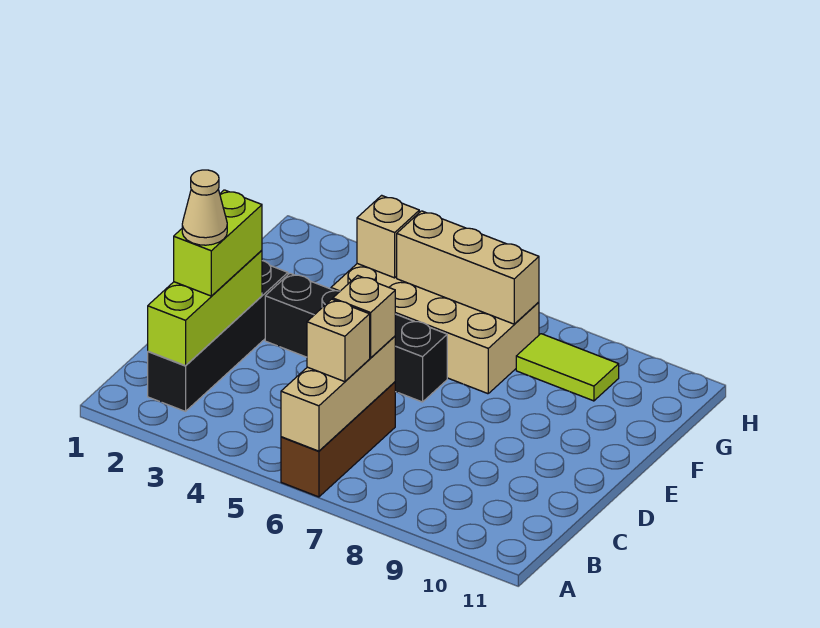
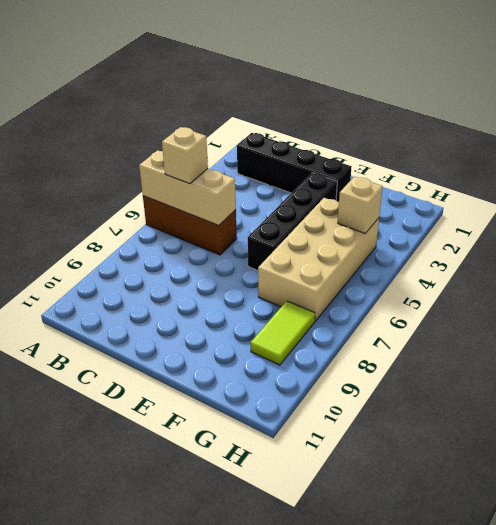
none -> lime 1x3 brick [148,250,262,366]
none -> tan 1x3 brick [397,211,539,324]
none -> lime 1x2 brick [174,190,262,296]

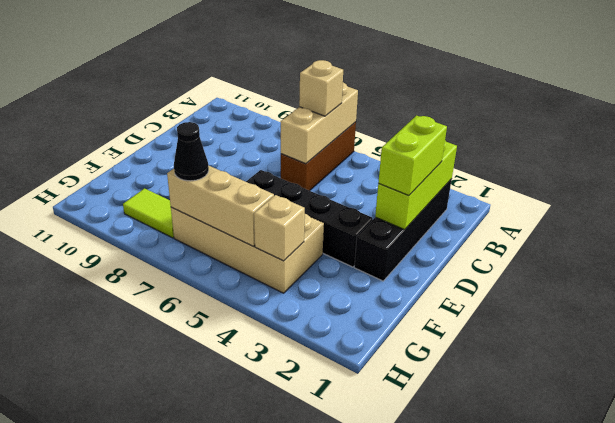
black 1x1 cone [174,122,209,181] -> none
none -> tan 1x1 brick [333,275,395,358]
none -> tan 1x1 cone [182,170,227,245]

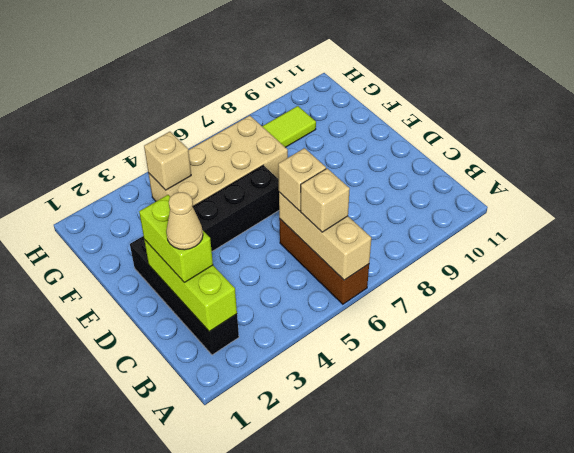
none -> tan 1x3 brick [397,211,539,324]

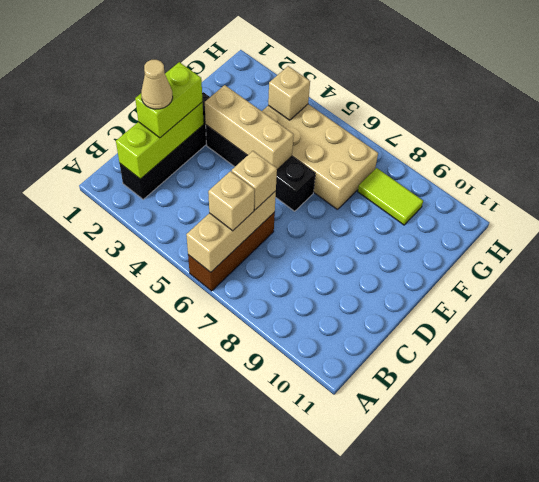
tan 1x3 brick [205,85,294,170] -> tan 1x3 brick moved to [397,211,539,324]

